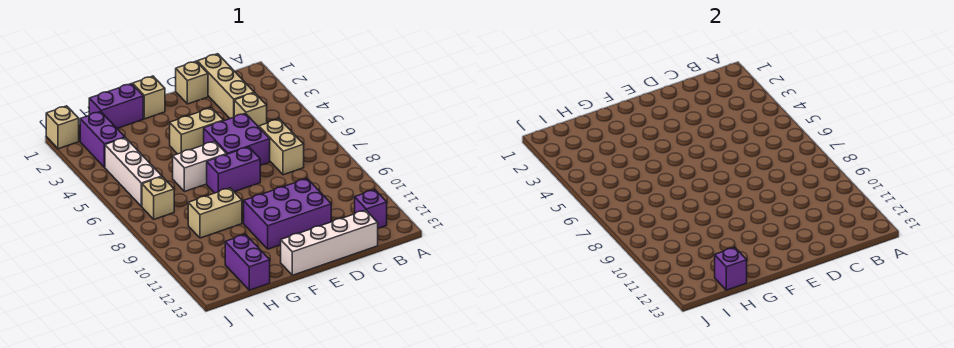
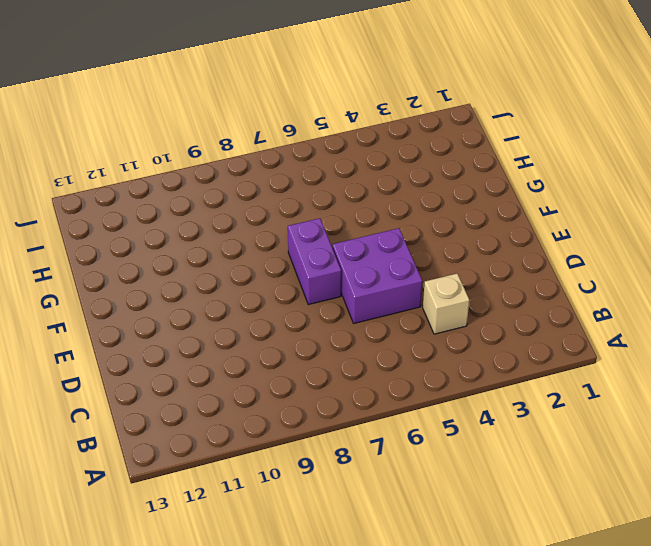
none -> purple 1x1 brick [355,190,387,228]
none -> tan 1x3 brick [197,54,254,118]
none -> tan 1x2 brick [259,119,304,175]

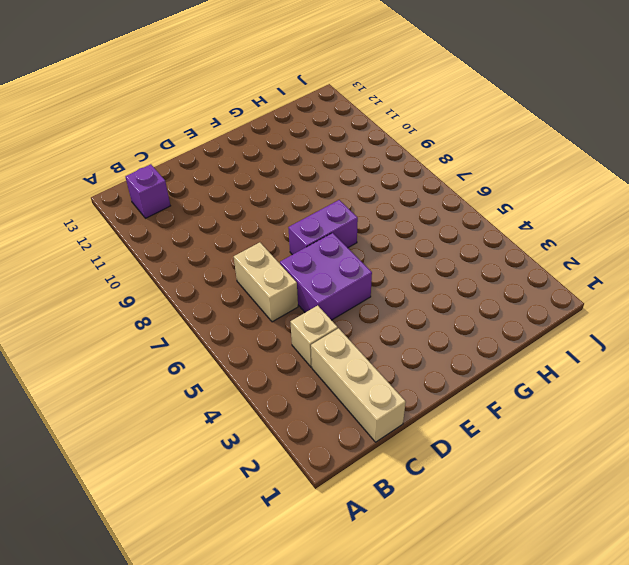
none -> white 1x4 brick [281,210,378,275]
none -> tan 1x1 brick [176,61,208,104]
none -> purple 2x3 brick [244,179,331,249]

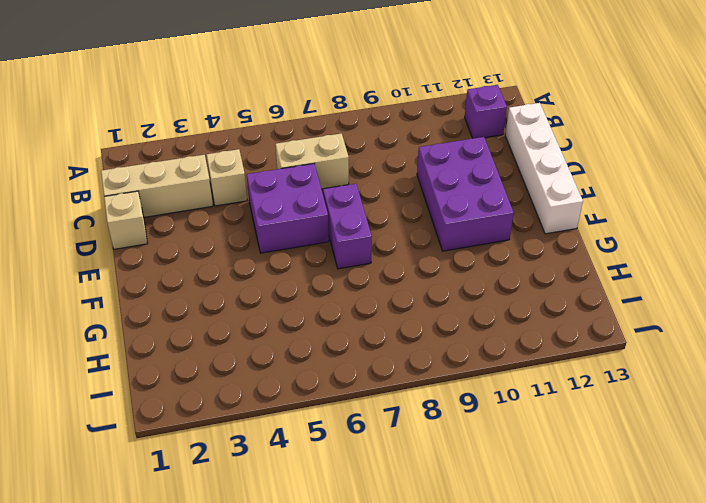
none -> tan 1x2 brick [170,108,223,154]
none -> tan 1x1 brick [133,76,165,119]
none -> white 1x2 brick [173,141,226,192]

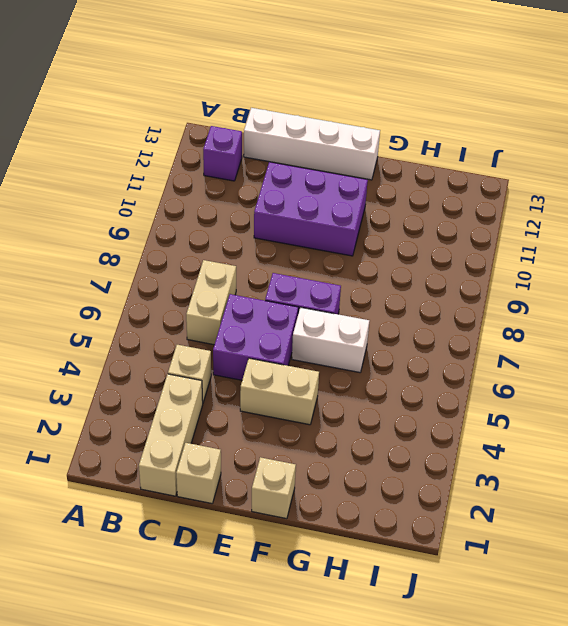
none -> purple 1x2 brick [89,84,143,128]
none -> tan 1x2 brick [188,188,242,238]
none -> purple 1x2 brick [225,234,270,290]

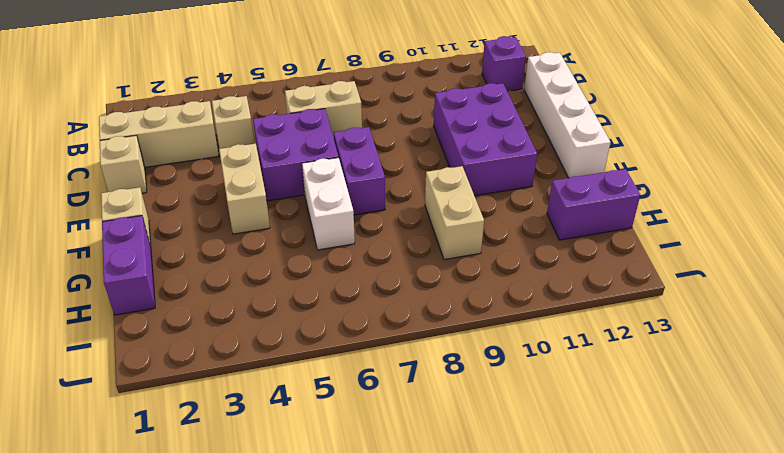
none -> purple 1x2 brick [80,112,125,167]
none -> white 1x3 brick [105,138,162,206]
none -> tan 1x1 brick [142,177,174,219]

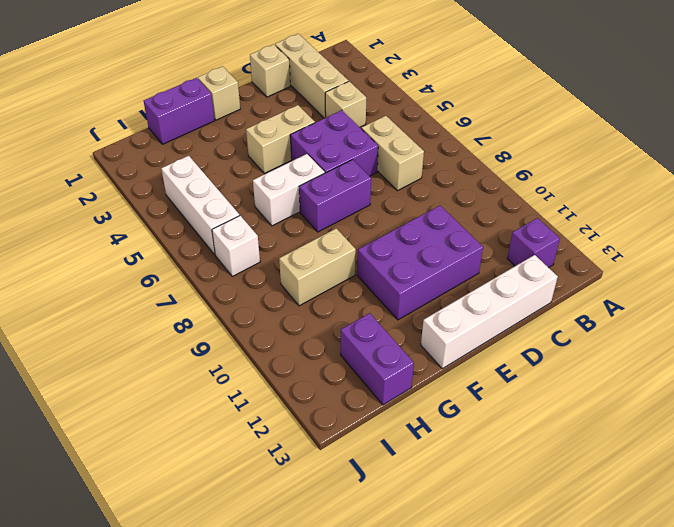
white 1x1 brick [212,216,260,276] -> tan 1x1 brick [142,177,174,219]
none -> purple 1x2 brick [80,112,125,167]
none -> tan 1x1 brick [46,106,79,149]
none -> purple 1x1 brick [715,248,747,290]

